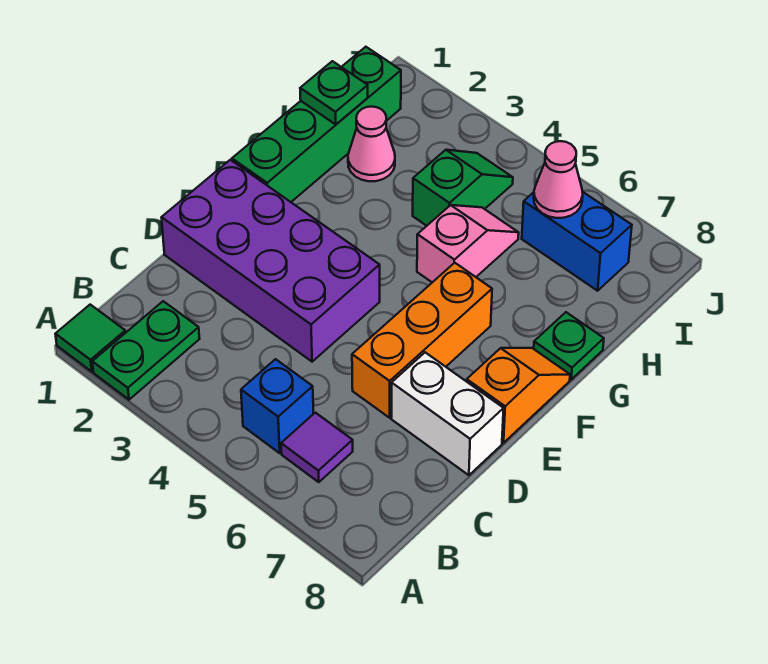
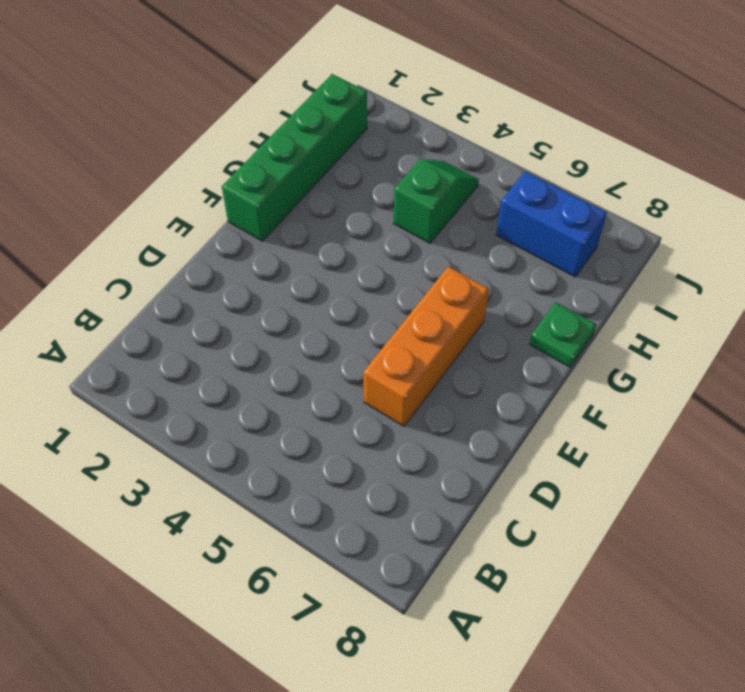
none -> green 1x1 tile [55,305,126,372]
none -> green 1x2 plate [92,301,199,400]
none -> blue 1x1 brick [241,359,313,453]

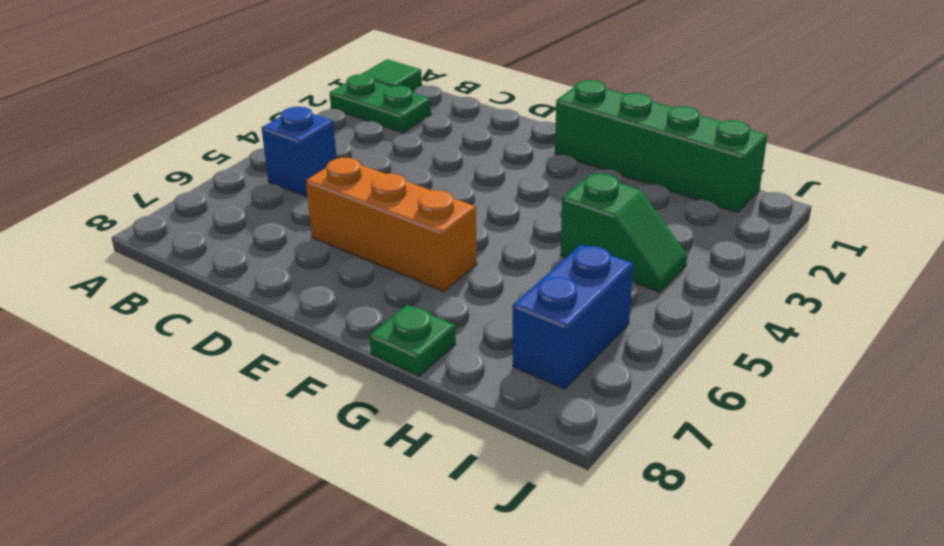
none -> purple 1x1 tile [281,413,353,482]
none -> purple 2x4 brick [161,160,380,362]
none -> white 1x2 brick [391,352,504,475]

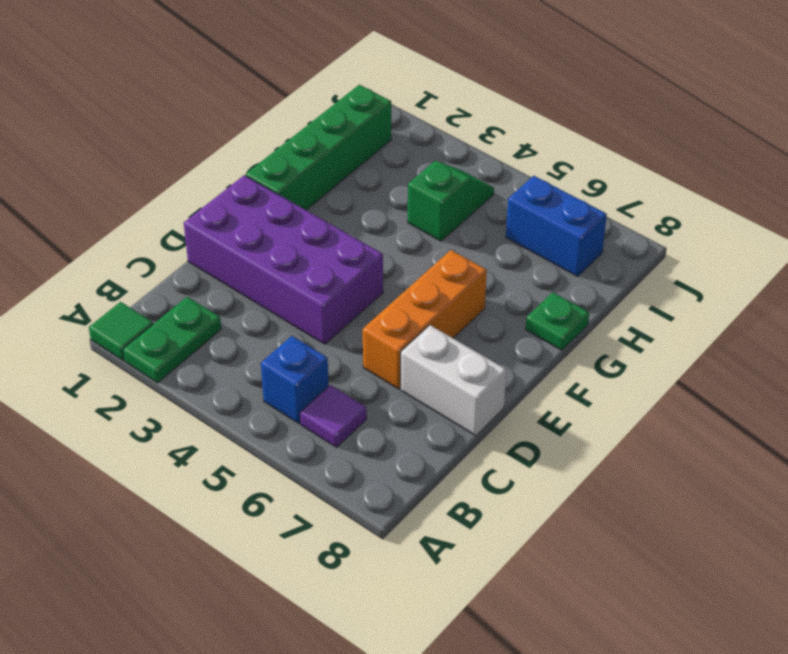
none -> orange 1x2 slope [467,348,570,443]
none -> pink 1x2 slope [417,205,519,282]
none -> pink 1x1 cone [348,107,395,181]

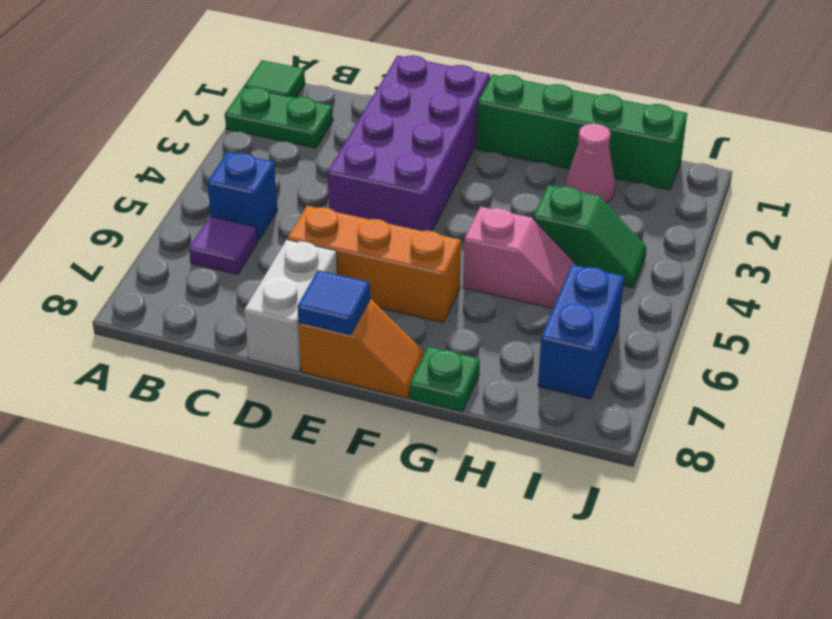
blue 1x1 tile [298,270,370,335] -> none
none -> green 1x1 plate [300,61,368,124]
none -> pink 1x1 cone [534,141,583,218]

